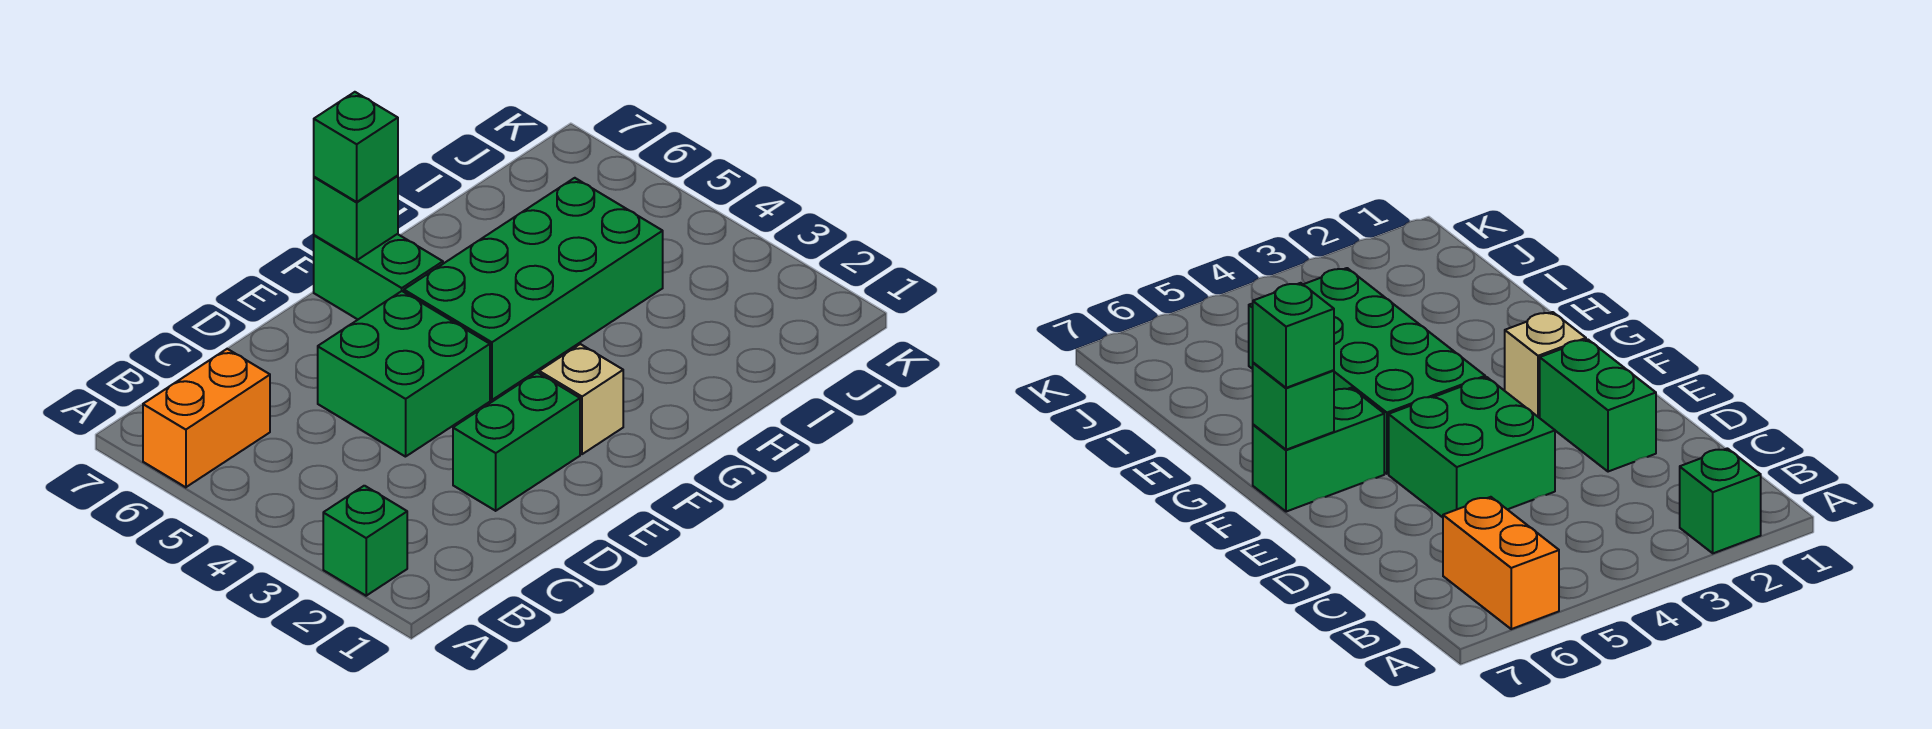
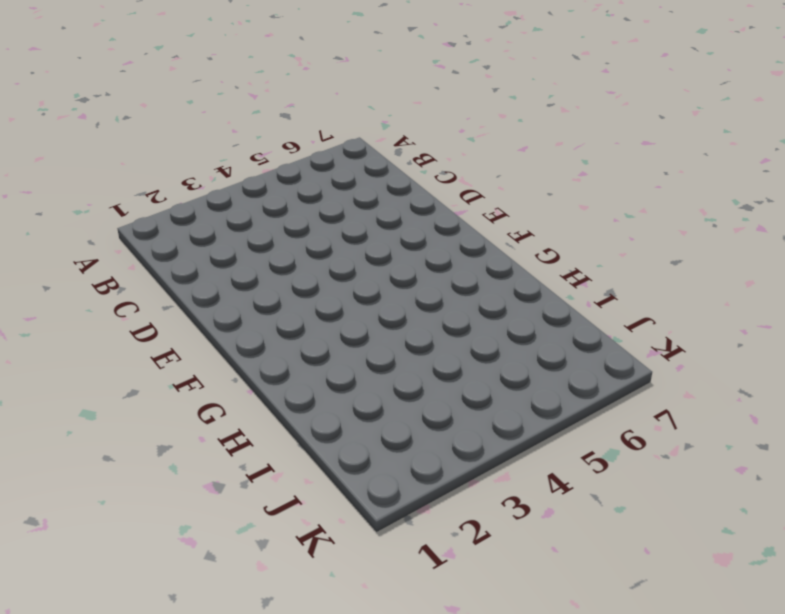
none -> green 1x1 brick [323,486,407,596]
none -> orange 1x2 brick [143,349,270,487]

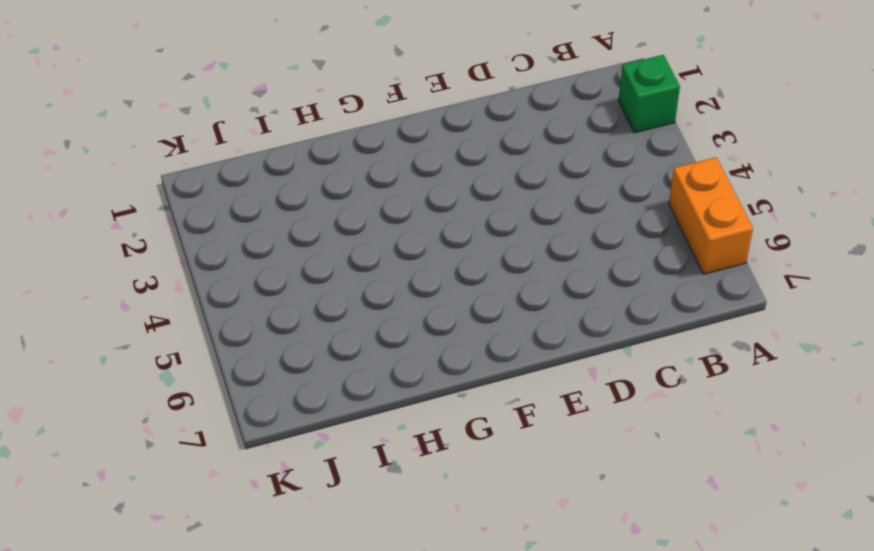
orange 1x2 brick [669,157,753,274] -> orange 1x2 brick turned to [143,349,270,487]
none -> green 1x2 brick [453,372,580,511]
none -> green 2x2 brick [318,291,490,457]

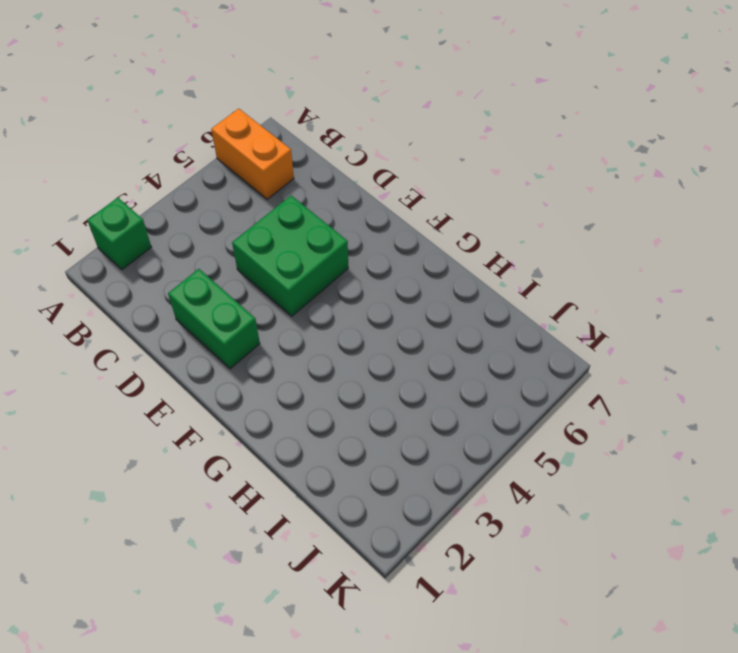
none -> tan 1x1 brick [539,344,623,454]
none -> green 2x4 brick [404,178,663,400]

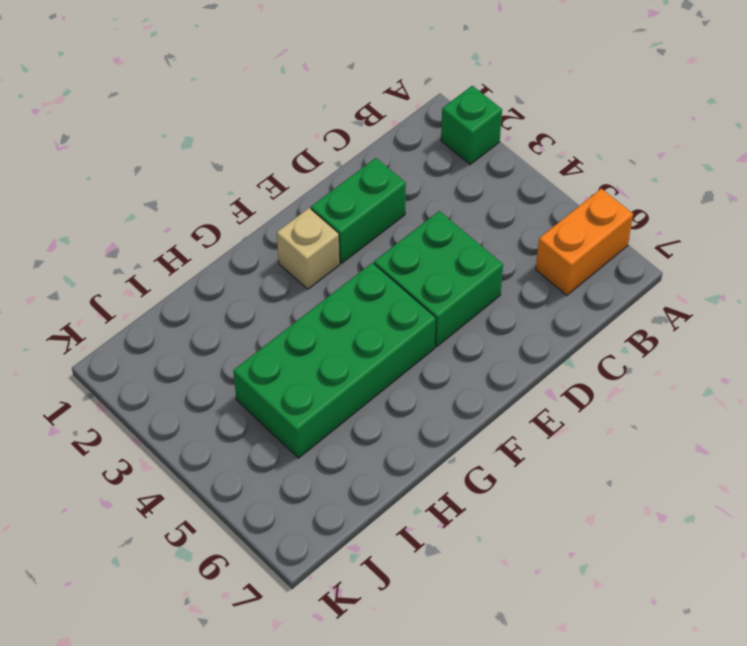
none -> green 1x2 brick [314,234,443,319]
none -> green 1x1 brick [314,176,398,260]

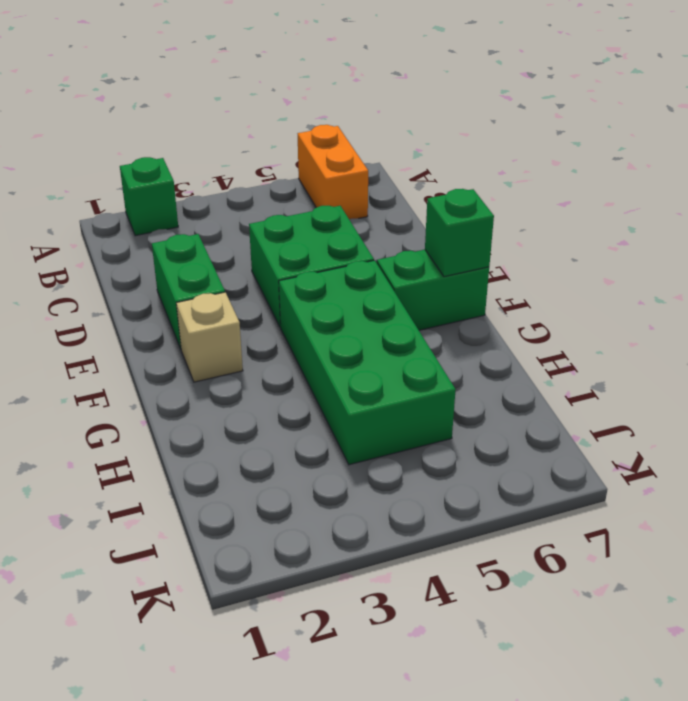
none -> green 1x1 brick [314,92,398,202]

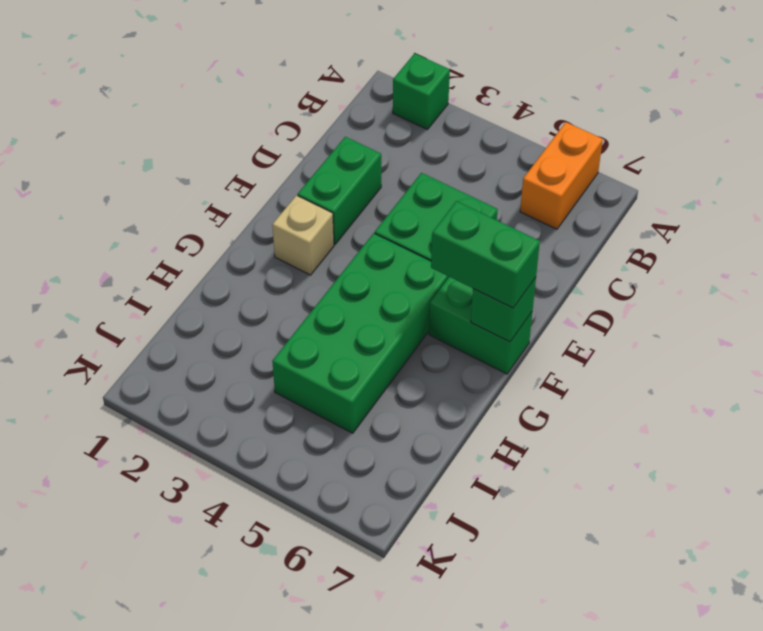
green 1x2 brick [431,201,540,308] -> green 1x1 brick [314,92,398,202]

